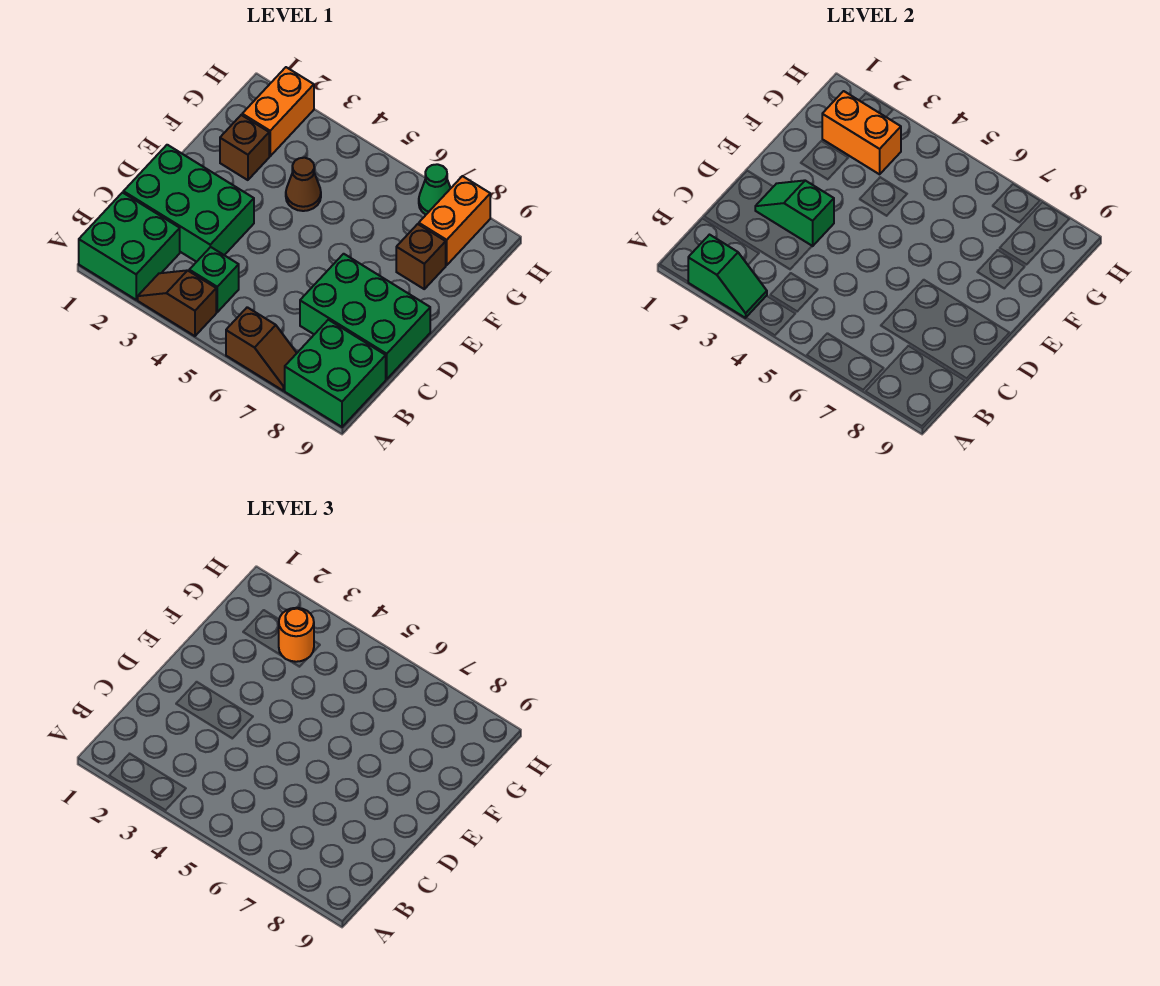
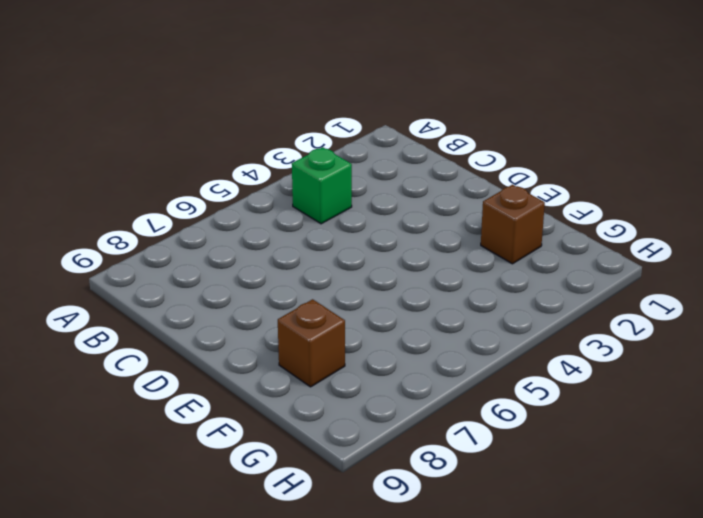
none -> green 2x2 brick [79,193,180,300]
none -> brown 1x2 slope [138,270,216,336]
none -> brown 1x2 slope [226,307,297,391]

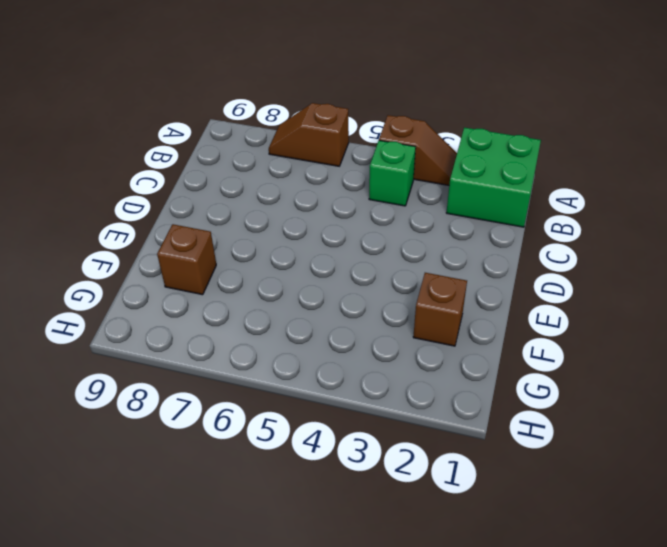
none -> green 2x2 brick [285,320,386,427]
none -> green 2x3 brick [123,145,254,262]
none -> green 2x3 brick [300,254,430,379]

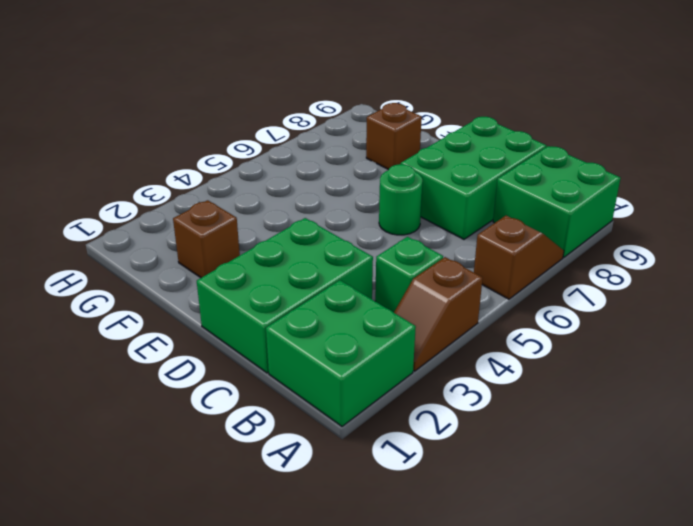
green 1x1 round brick [379,164,422,235] -> none
none -> brown 1x1 cone [286,158,321,211]
none -> orange 1x2 brick [242,67,314,156]
none -> orange 1x2 brick [419,176,490,265]

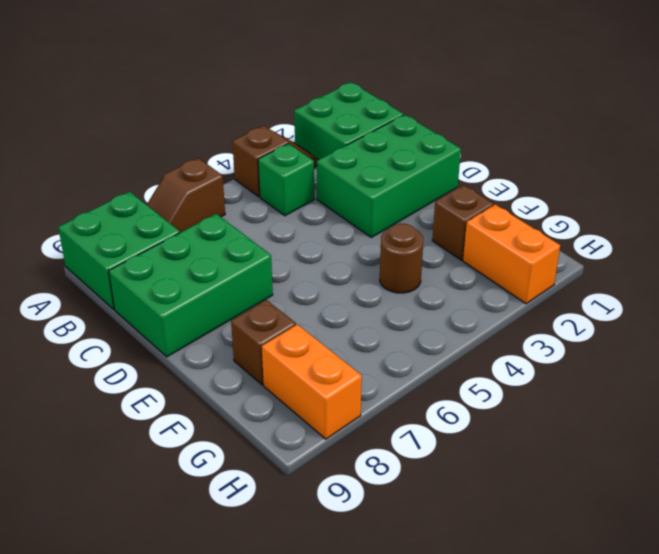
brown 1x1 round brick [380,224,423,293] -> brown 1x1 cone [286,158,321,211]
none -> green 1x1 cone [419,164,451,215]
none -> green 1x2 slope [688,235,767,318]
none -> green 1x2 slope [755,180,834,246]

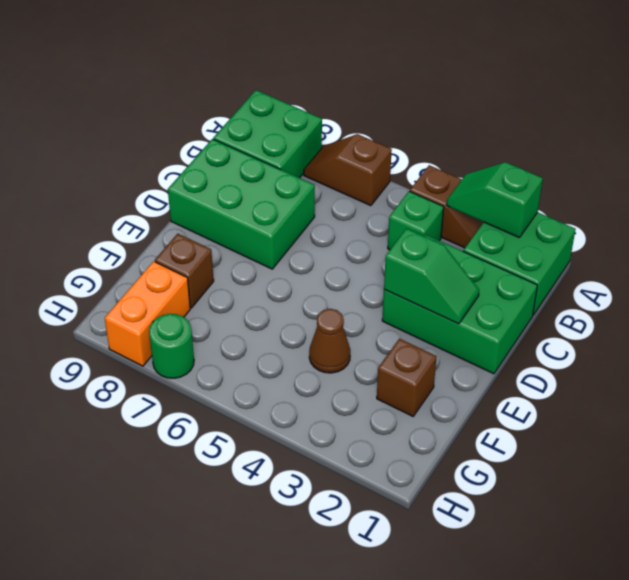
green 1x1 round brick [149,314,194,378] -> green 1x1 cone [419,164,451,215]
none -> orange 1x2 brick [242,67,314,156]
none -> orange 1x2 brick [822,91,901,174]
none -> orange 1x1 round brick [279,608,314,662]

